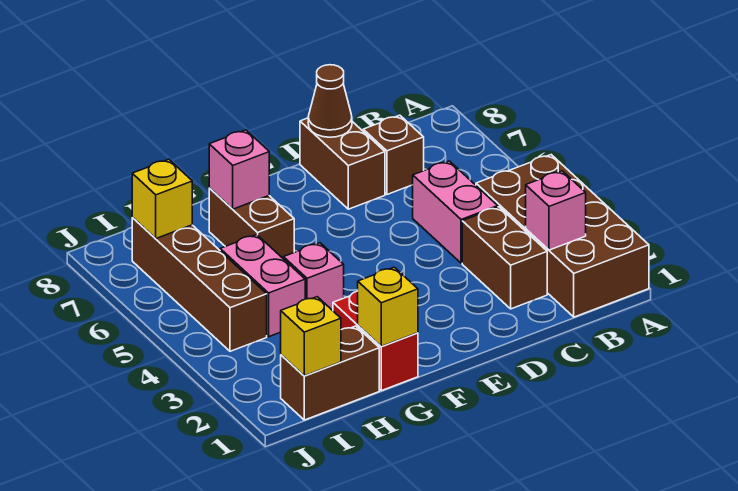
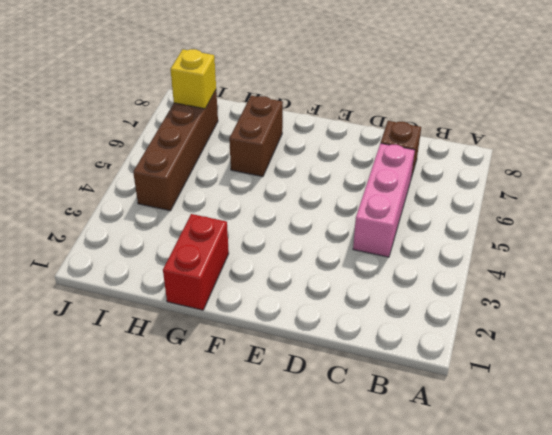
pink 1x3 brick [353,143,415,257] -> pink 1x2 brick [413,161,498,263]
none -> brown 2x4 brick [476,155,649,317]
none -> brown 1x2 brick [462,207,547,309]
none -> brown 1x2 brick [300,118,385,209]

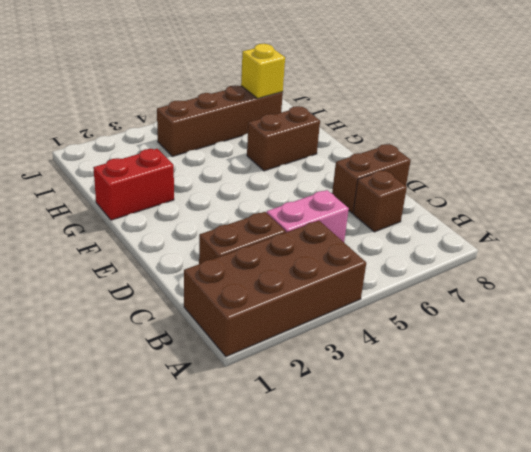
none -> pink 1x1 brick [283,243,344,311]
none -> brown 1x2 brick [281,326,379,420]
none -> pink 1x2 brick [220,235,305,337]

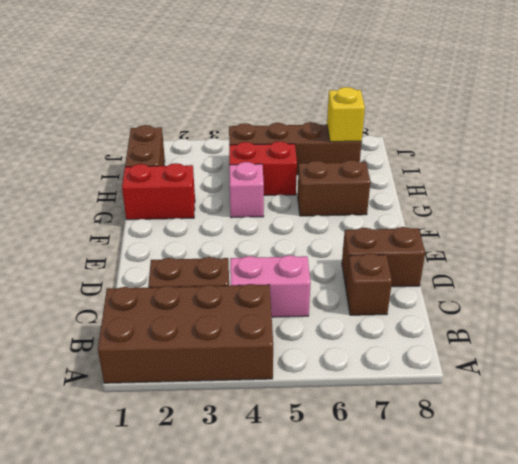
red 1x2 brick [229,141,297,195] -> pink 1x2 brick [220,235,305,337]
none -> pink 1x1 brick [526,171,586,250]
none -> brown 1x1 cone [308,65,352,137]
none -> yellow 1x1 brick [358,267,418,346]

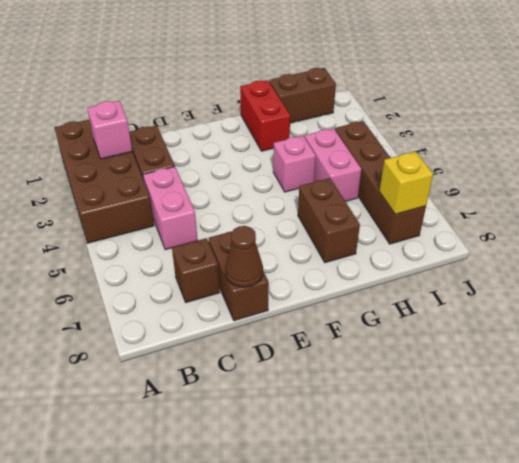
none -> yellow 1x1 brick [358,267,418,346]
none -> pink 1x1 brick [209,130,269,209]
none -> yellow 1x1 brick [281,297,341,376]

